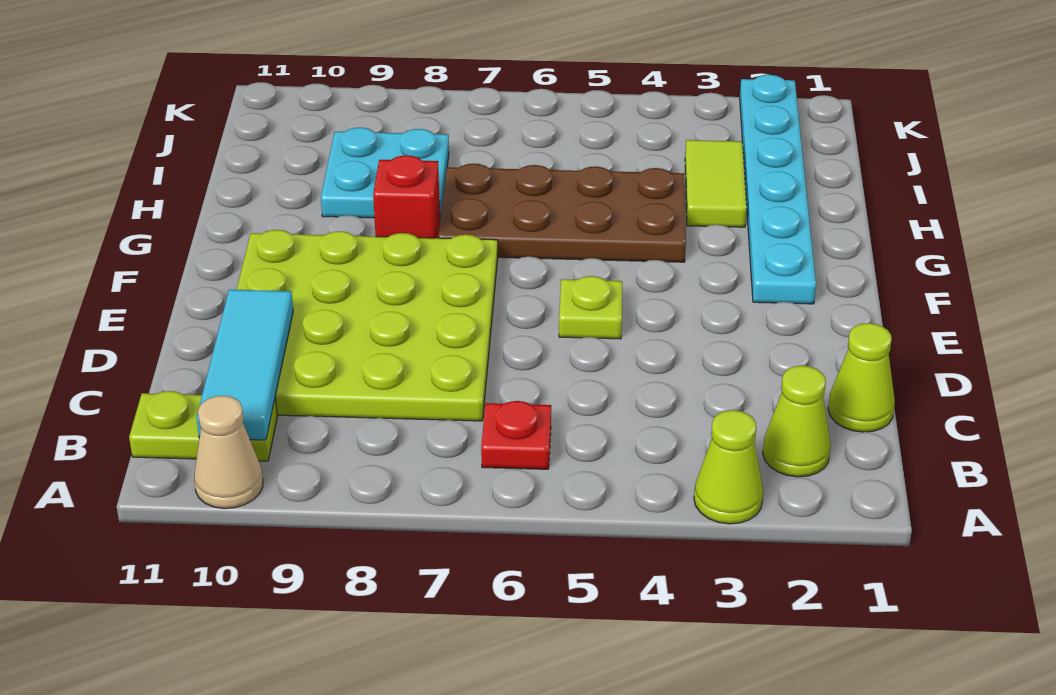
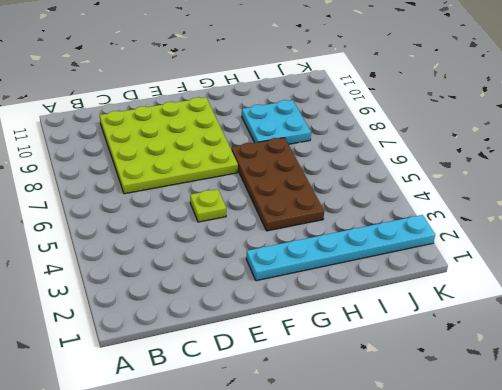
none -> lime 1x1 cone [694,410,763,524]
none -> tan 1x1 cone [194,396,263,509]
none -> lime 1x1 cone [763,366,831,477]

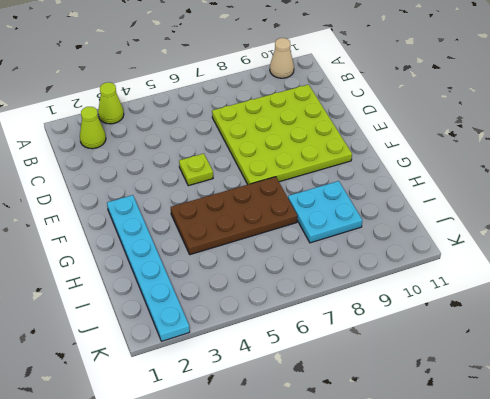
none -> red 1x1 plate [481,401,551,469]
none -> lime 1x2 plate [129,391,277,461]
none -> lime 1x1 cone [828,323,895,432]

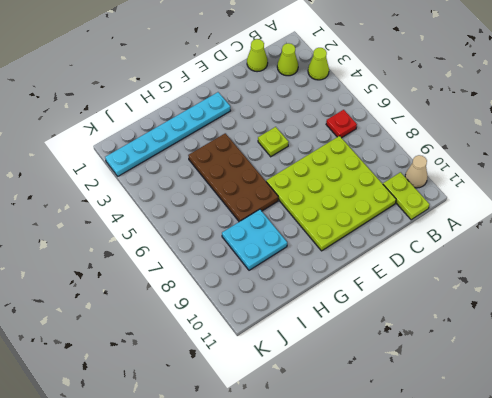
none -> red 1x1 brick [373,155,440,238]
none -> lime 1x2 tile [685,140,747,227]
none -> cyan 1x3 tile [196,289,293,440]

